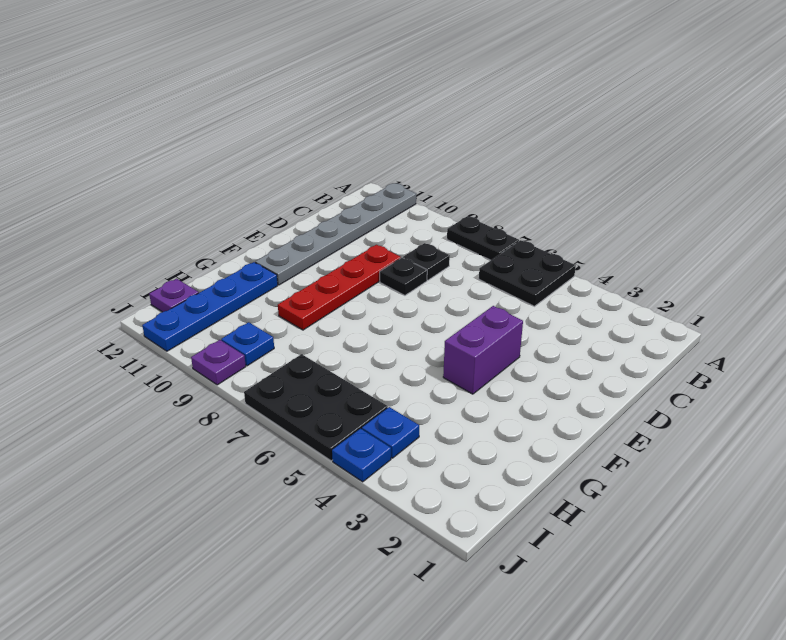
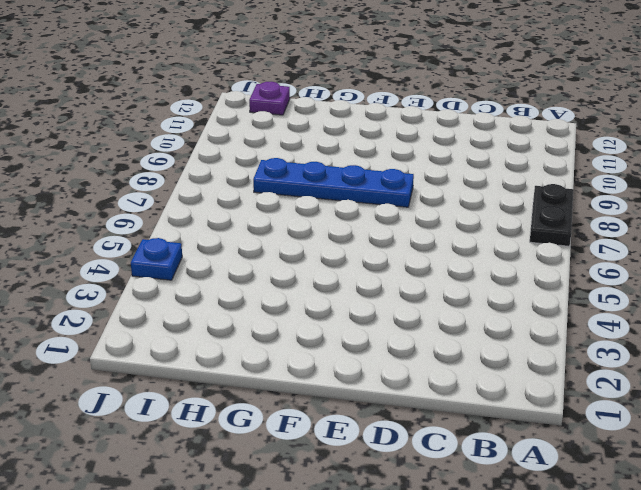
blue 1x4 plate [253,158,414,207] -> blue 1x4 plate moved to [142,262,278,351]
none -> black 2x2 plate [479,240,576,306]
none -> grey 1x6 plate [255,183,416,285]
none -> black 1x1 plate [403,243,450,280]

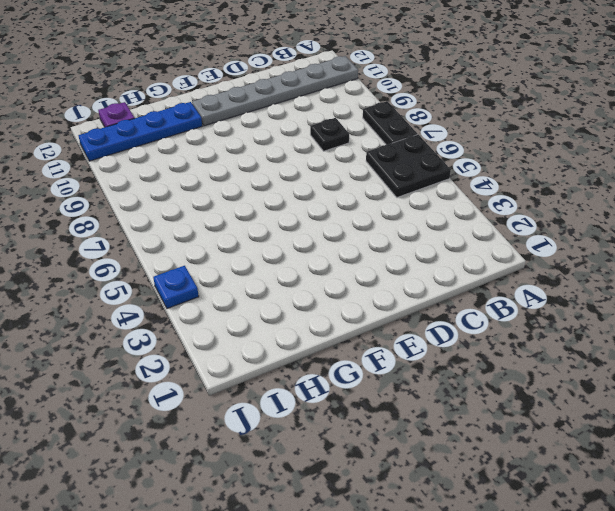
none -> black 1x1 plate [380,258,427,295]
none -> red 1x4 plate [278,245,401,330]
none -> purple 1x2 brick [443,306,523,394]

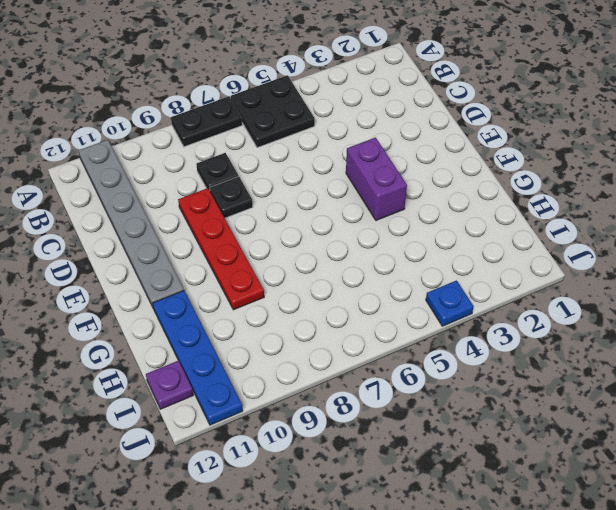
none -> blue 1x1 plate [362,407,419,458]
none -> black 2x3 plate [244,354,388,461]
none -> blue 1x1 plate [221,322,274,366]

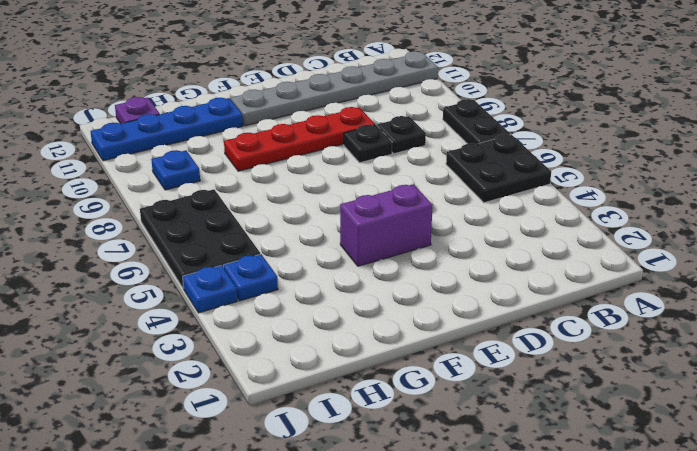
none -> purple 1x1 plate [191,340,246,385]

